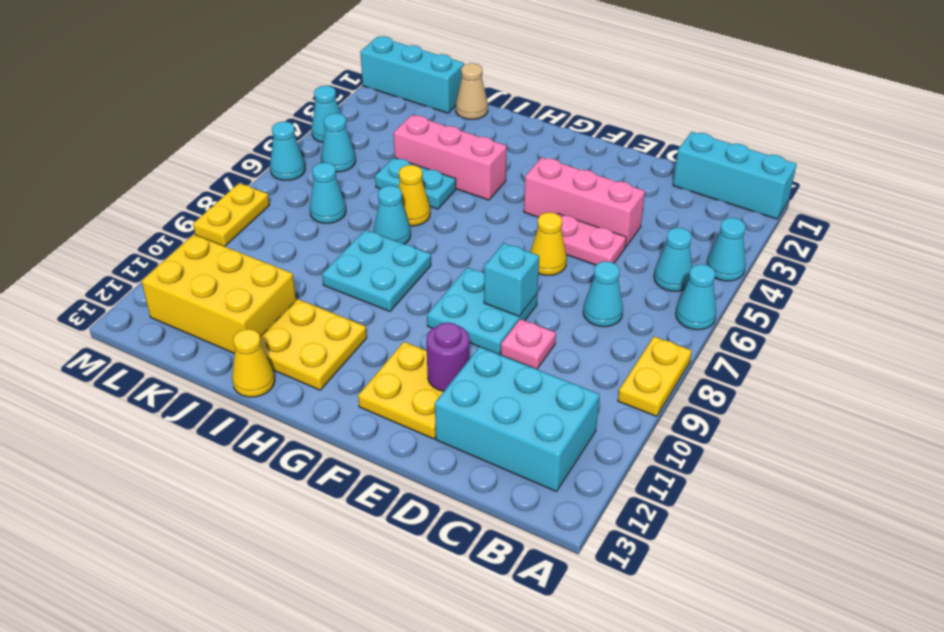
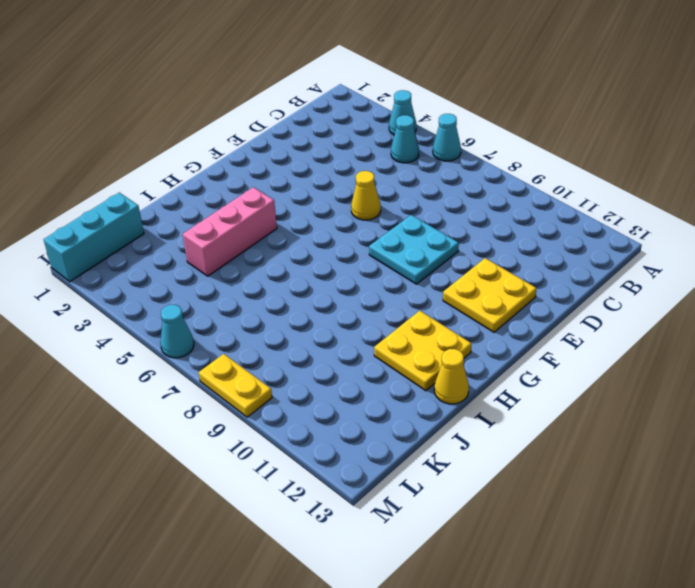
none -> cyan 1x3 brick [673,132,797,219]
none -> yellow 1x2 plate [618,337,692,416]
none -> cyan 2x3 brick [435,347,600,492]
none -> cyan 1x1 cone [583,261,623,327]

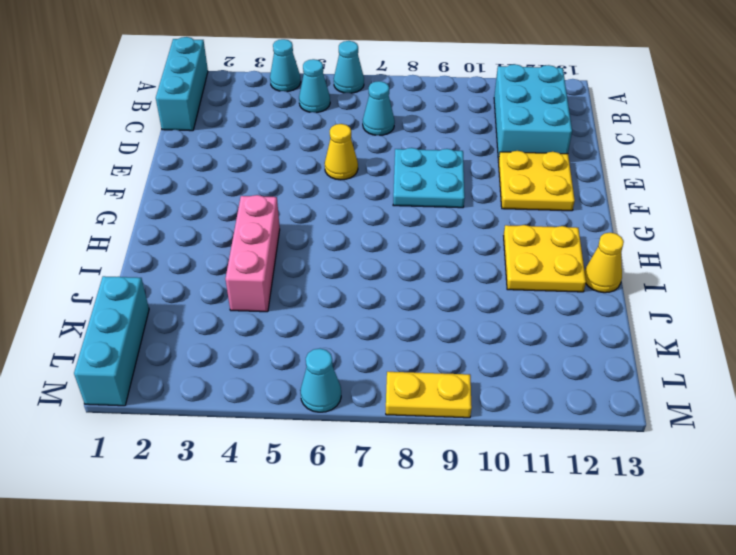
none -> yellow 1x2 plate [618,337,692,416]
none -> pink 1x3 brick [524,157,645,247]
none -> pink 1x2 plate [557,213,626,265]
none -> pink 1x1 plate [501,319,556,369]

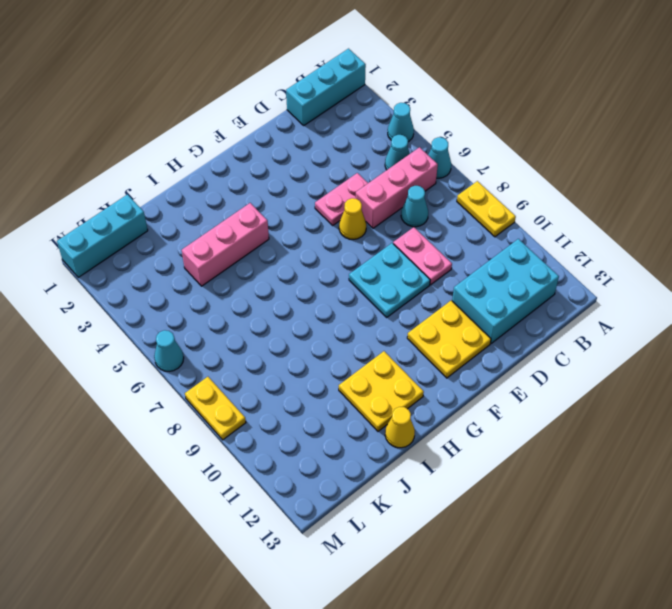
pink 1x3 brick [356,147,438,228] -> pink 1x3 brick moved to [524,157,645,247]
pink 1x2 plate [393,227,452,285] -> pink 1x1 plate [501,319,556,369]
none -> cyan 2x2 plate [322,230,431,311]
none -> cyan 1x2 plate [375,158,456,209]
none -> yellow 1x1 cone [399,165,430,226]
none -> cyan 1x1 cone [374,186,411,244]

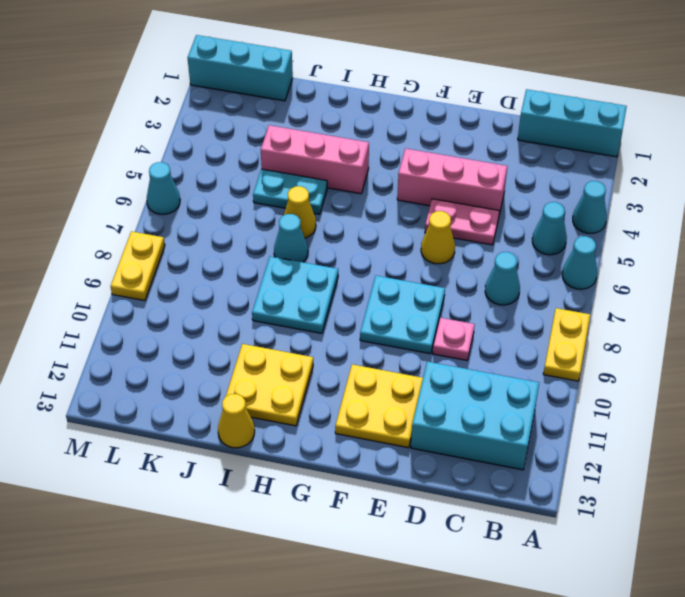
none -> tan 1x1 cone [456,63,488,119]
none -> yellow 2x3 brick [142,234,296,354]
none -> cyan 1x1 cone [310,163,346,223]
none -> cyan 1x1 cone [321,113,356,172]

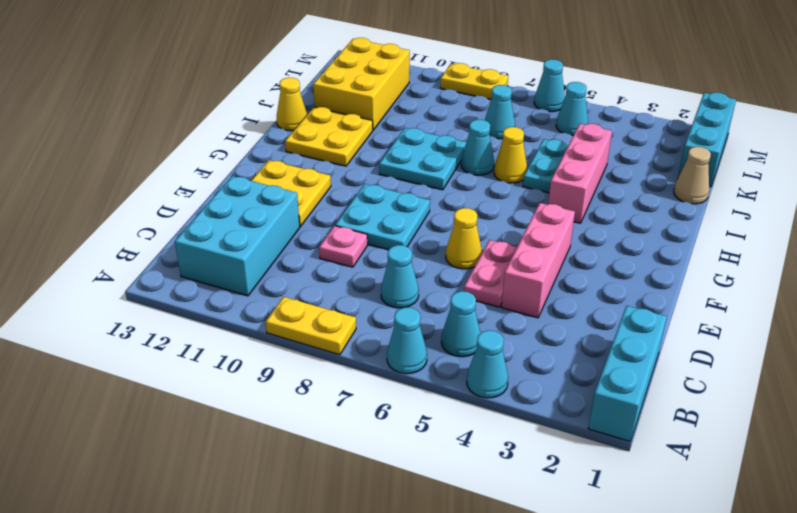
none -> cyan 1x1 cone [311,86,341,142]
none -> cyan 1x1 brick [484,243,539,316]
none -> purple 1x1 round brick [426,322,470,391]

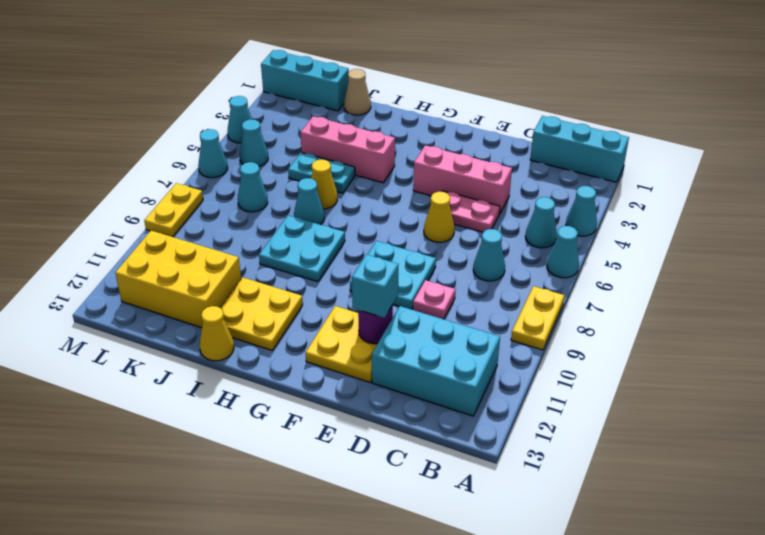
cyan 1x1 brick [352,255,399,318] -> cyan 1x1 brick moved to [484,243,539,316]

